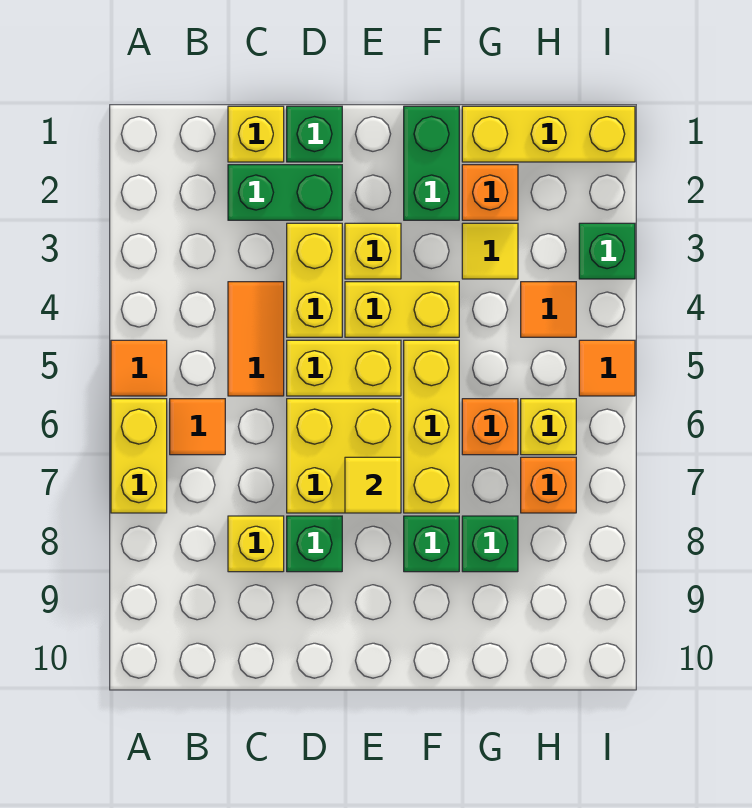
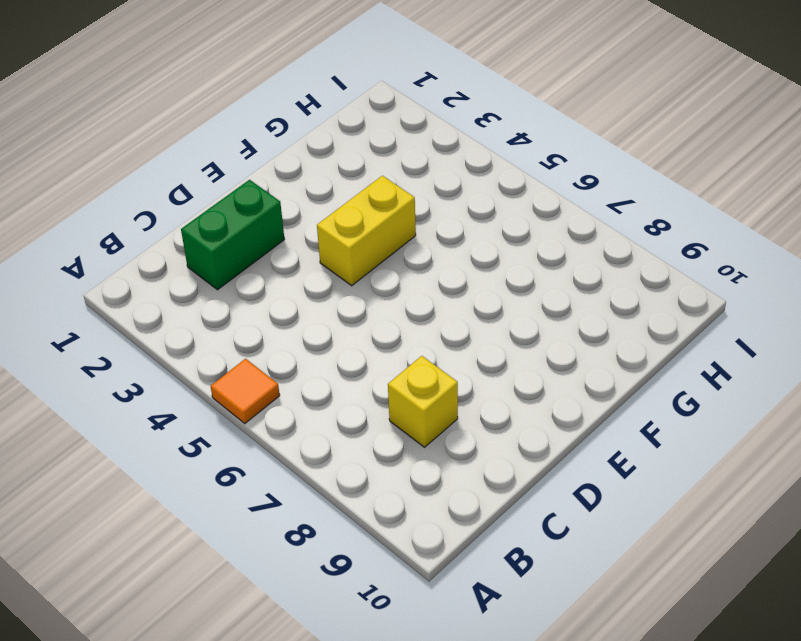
none -> yellow 1x2 brick [111,399,167,513]
none -> orange 1x1 tile [170,399,225,455]
none -> yellow 1x1 brick [228,106,284,162]

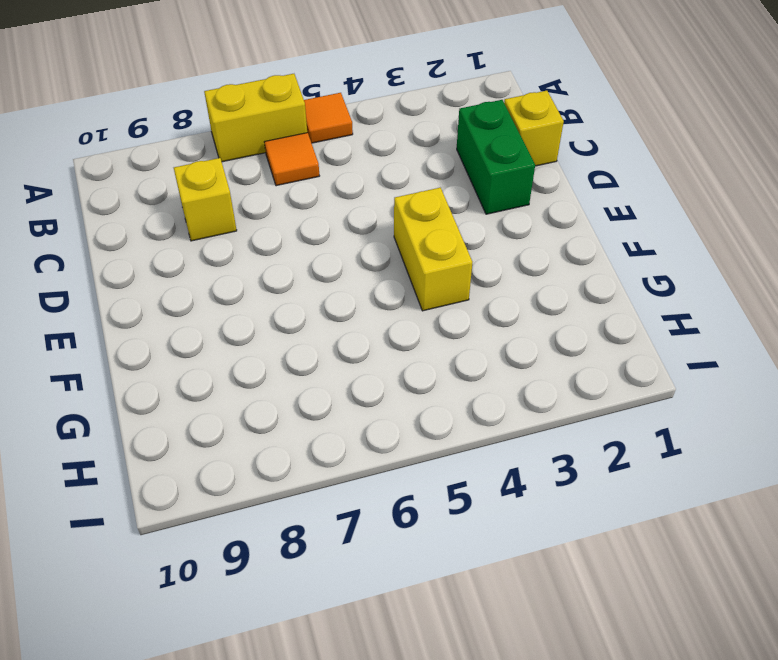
none -> orange 1x2 tile [228,282,284,396]
none -> green 1x1 brick [287,106,342,162]
none -> yellow 1x2 brick [287,223,342,337]

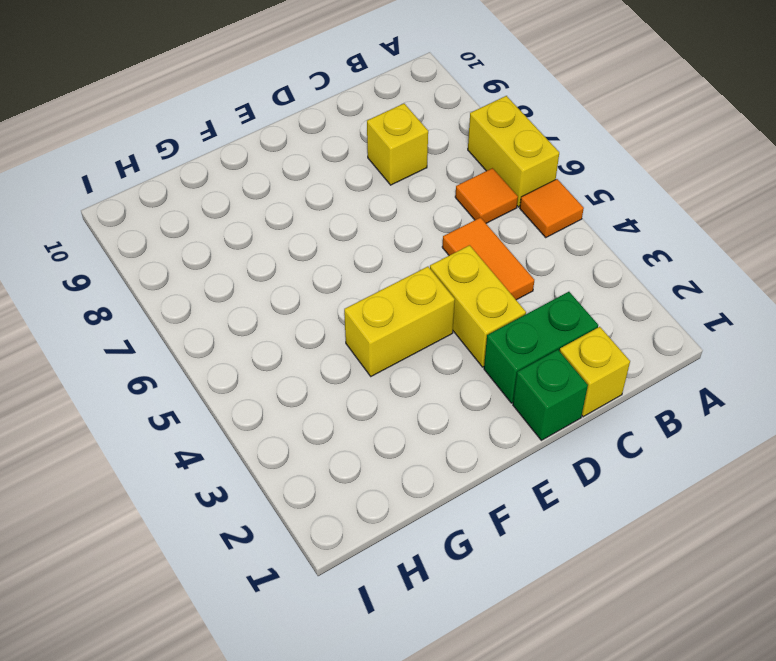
none -> yellow 1x2 brick [287,340,401,396]
none -> yellow 2x2 brick [287,399,401,513]
none -> green 1x1 brick [287,516,342,572]

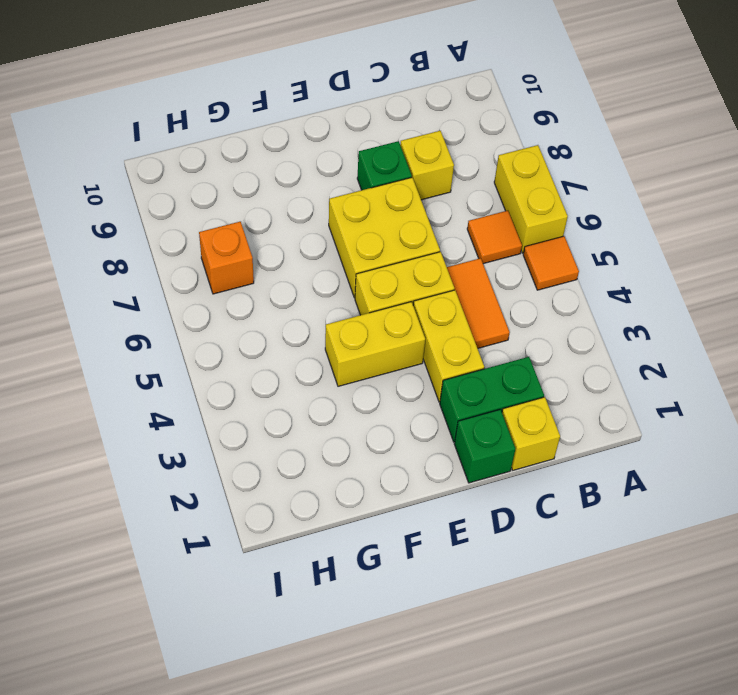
none -> yellow 1x1 brick [345,223,401,279]
none -> green 1x2 brick [404,106,459,220]
none -> yellow 1x3 brick [404,340,459,513]

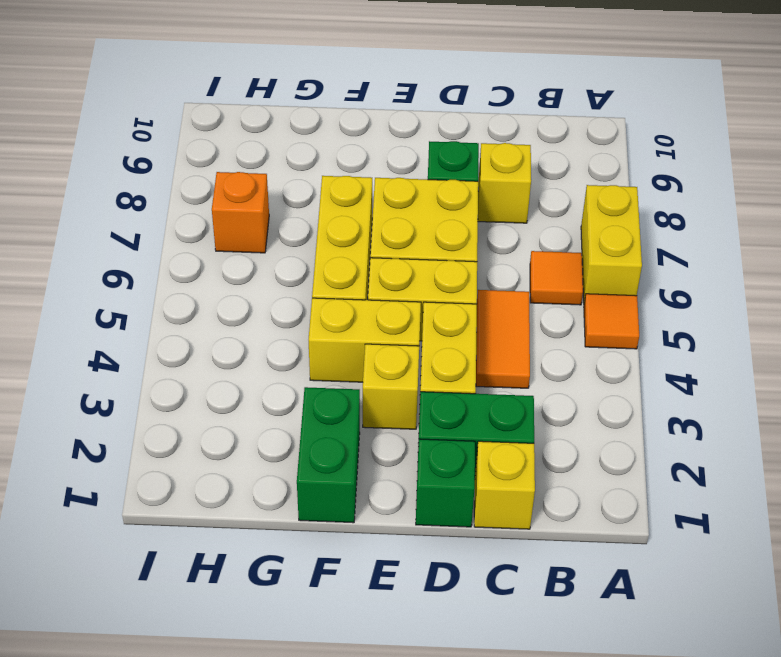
none -> green 1x1 brick [404,516,459,572]
none -> yellow 1x3 brick [462,106,635,162]
none -> orange 1x1 brick [462,165,518,220]

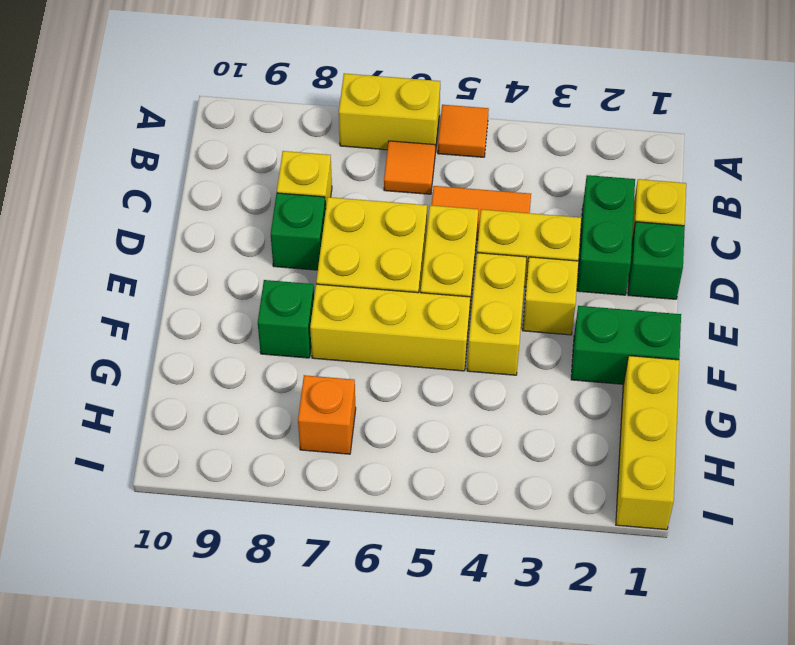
none -> orange 1x1 brick [462,165,518,220]
none -> yellow 1x1 tile [462,223,518,279]
none -> orange 1x1 brick [462,399,518,455]

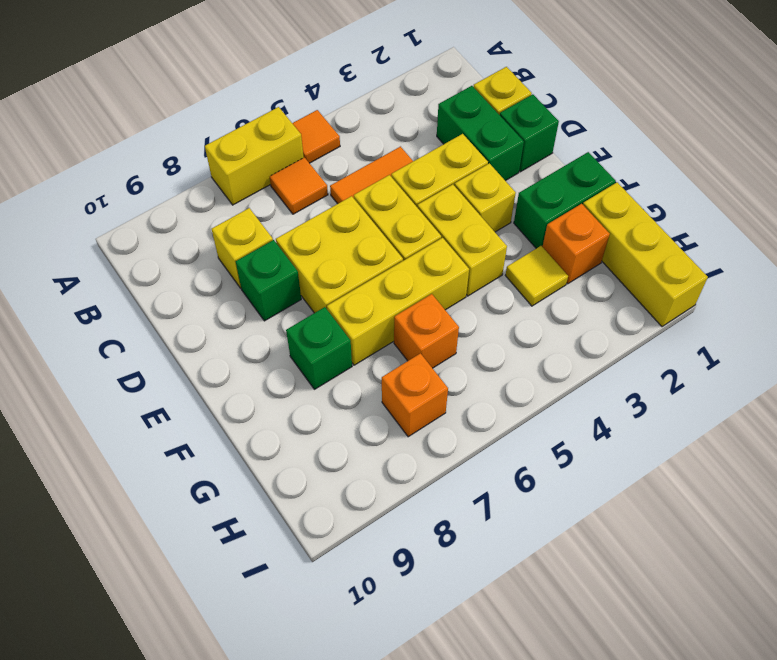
none -> green 1x1 brick [462,516,518,572]
none -> orange 1x1 tile [521,282,576,337]
none -> yellow 1x1 brick [521,399,576,455]

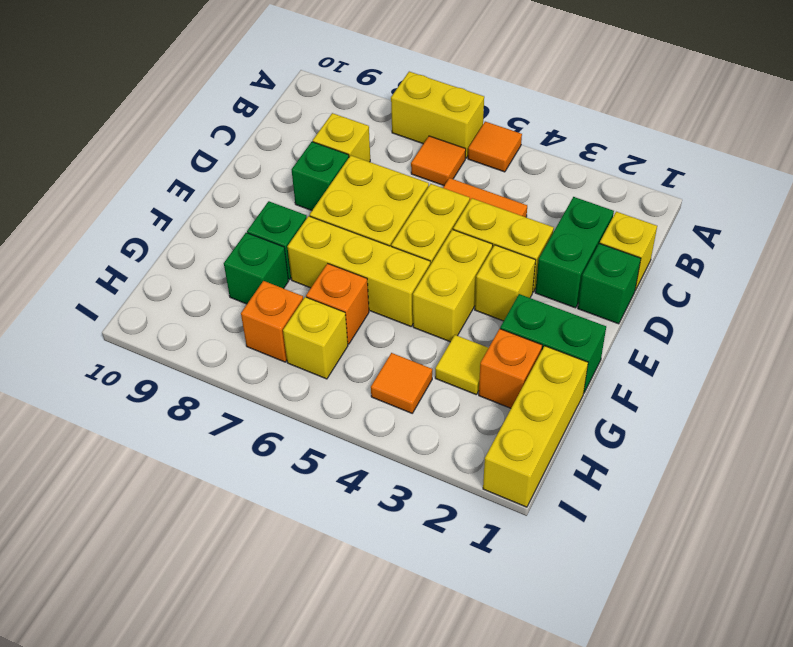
none -> green 1x1 brick [579,223,635,279]
none -> orange 1x1 tile [579,340,635,396]
none -> yellow 1x1 tile [345,457,401,513]

